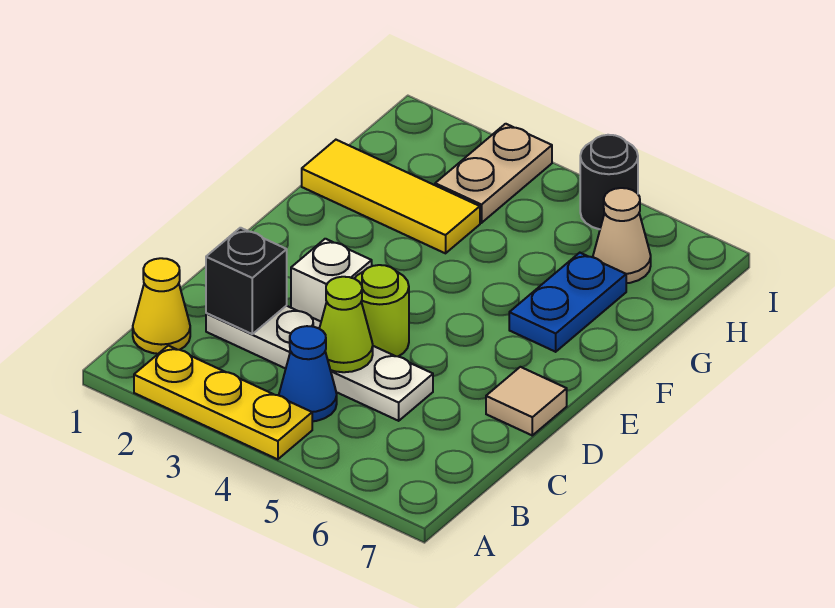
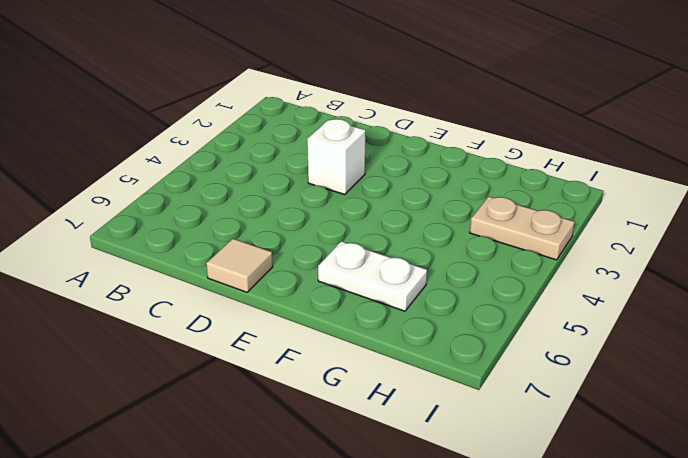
white 1x2 plate [318,241,427,311] -> blue 1x2 plate [509,253,626,352]
none -> yellow 1x3 plate [134,346,312,459]
none -> yellow 1x1 cone [133,258,190,354]
none -> blue 1x1 cone [279,326,337,421]

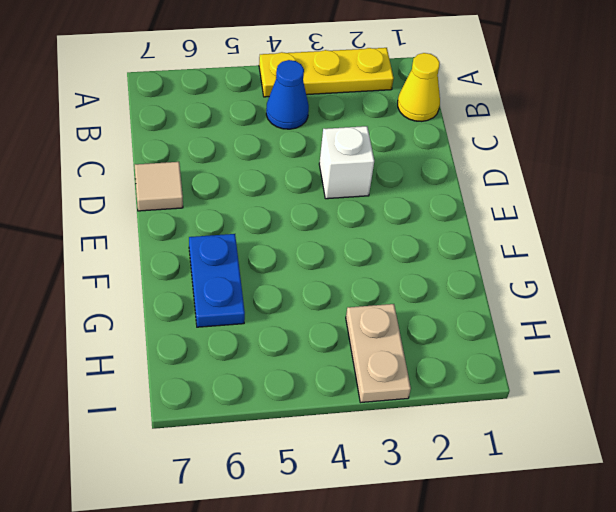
none -> white 1x4 plate [206,306,433,421]
none -> lime 1x1 round brick [354,265,409,356]
none -> yellow 1x3 tile [302,140,480,253]

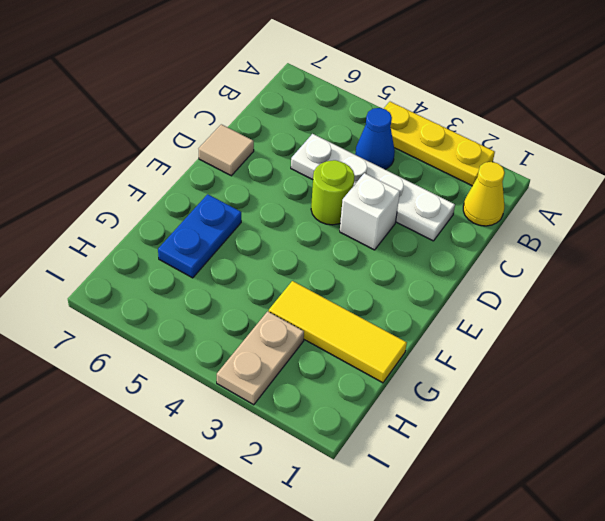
none -> tan 1x1 cone [593,188,651,283]
none -> black 1x1 round brick [580,135,638,229]
none -> black 1x1 brick [206,228,287,334]

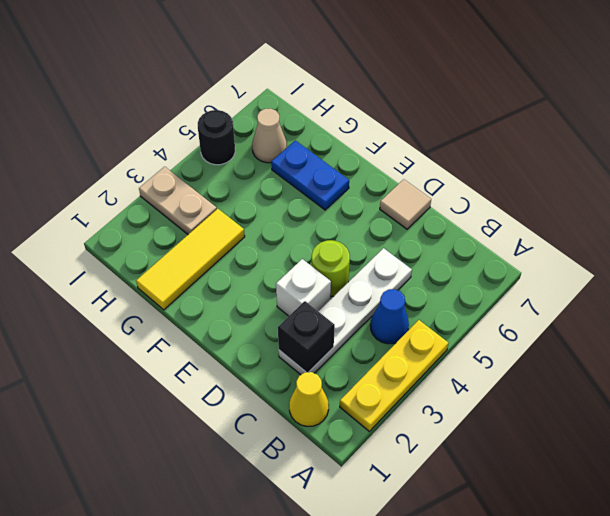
none -> lime 1x1 cone [319,277,373,372]

